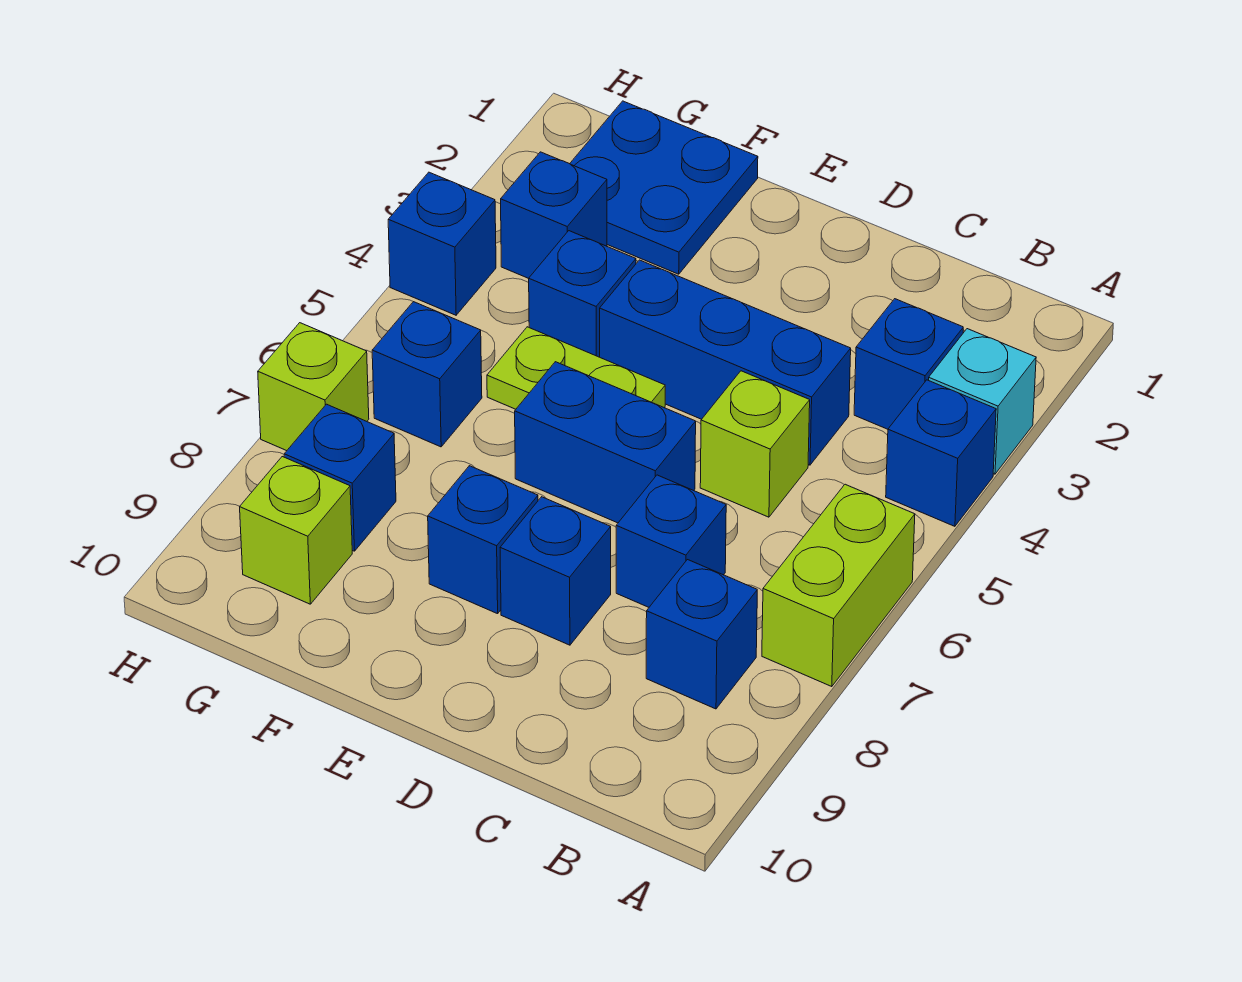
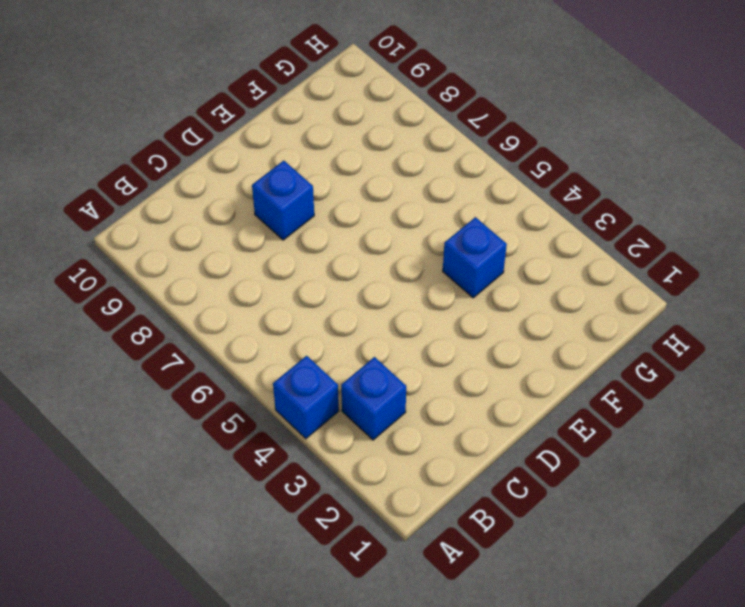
none -> cyan 1x1 brick [929,329,1036,474]
none -> lime 1x2 brick [762,484,915,687]
none -> blue 1x1 brick [646,560,757,709]

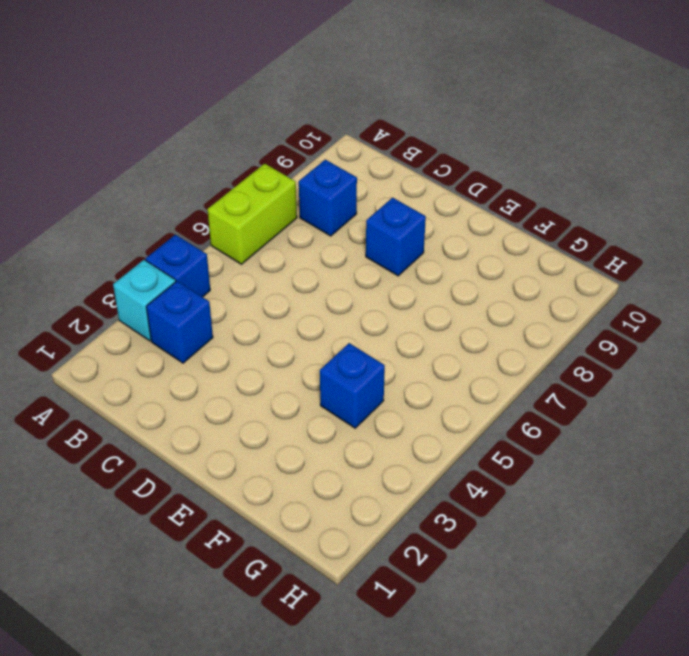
none -> blue 1x3 brick [600,260,851,465]
none -> lime 1x1 brick [700,371,810,517]
none -> blue 1x1 brick [616,475,726,607]

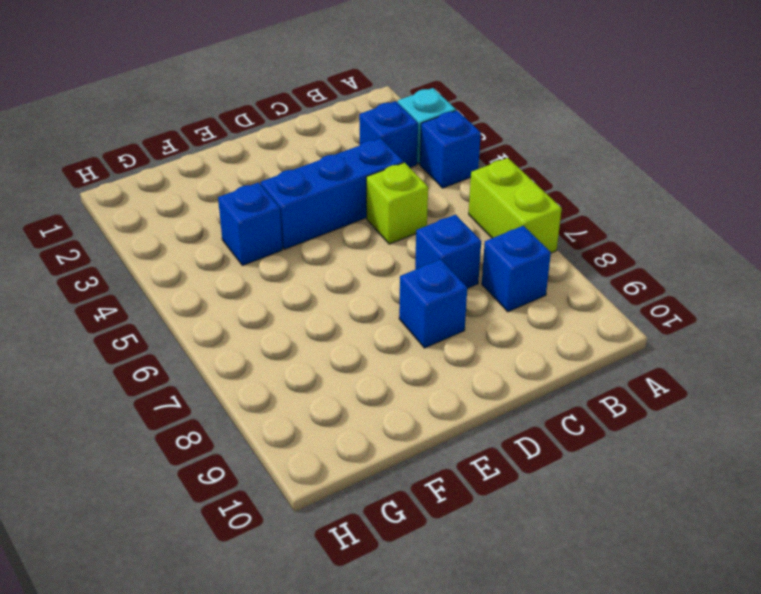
none -> blue 1x2 brick [515,362,696,523]
none -> lime 1x2 plate [487,327,665,409]
none -> blue 1x1 brick [428,466,538,614]

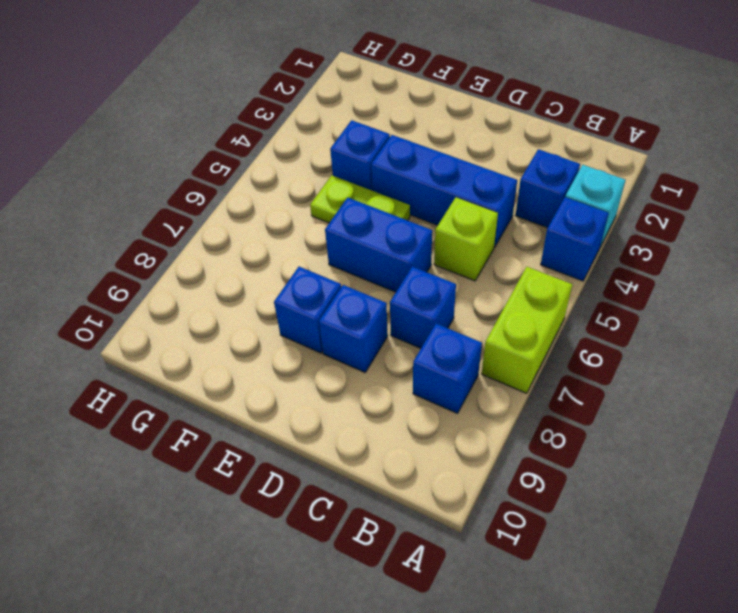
none -> blue 2x2 plate [570,101,758,274]
none -> blue 1x1 brick [501,152,607,278]
none -> blue 1x1 brick [372,302,482,447]

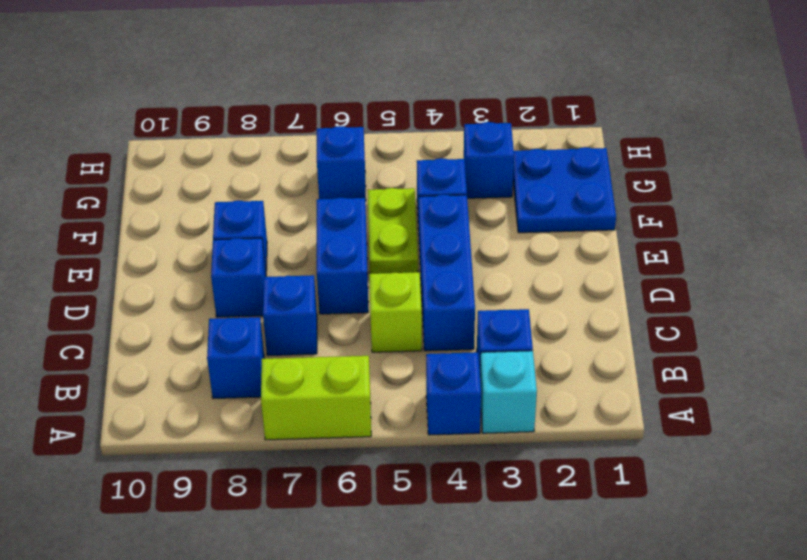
none -> blue 1x1 brick [284,404,396,551]
none -> lime 1x1 brick [240,457,352,604]
none -> blue 1x1 brick [388,172,496,315]

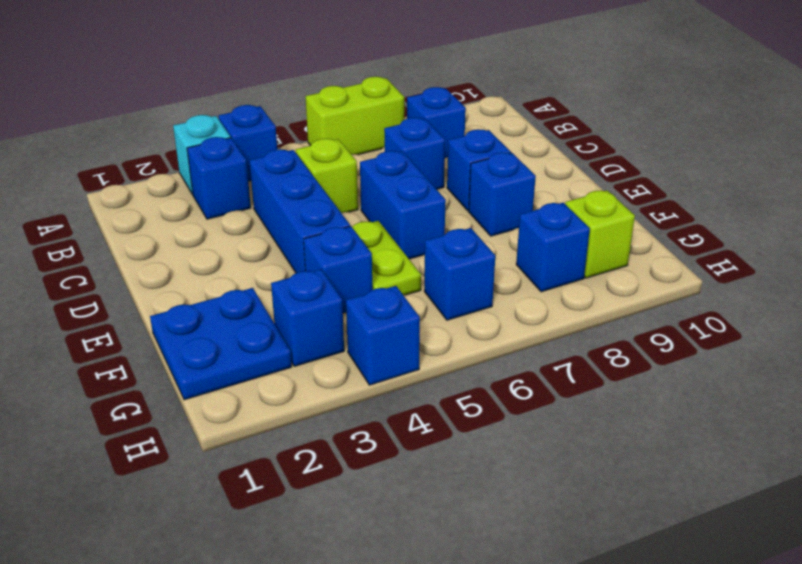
none -> lime 1x1 brick [258,323,369,451]

